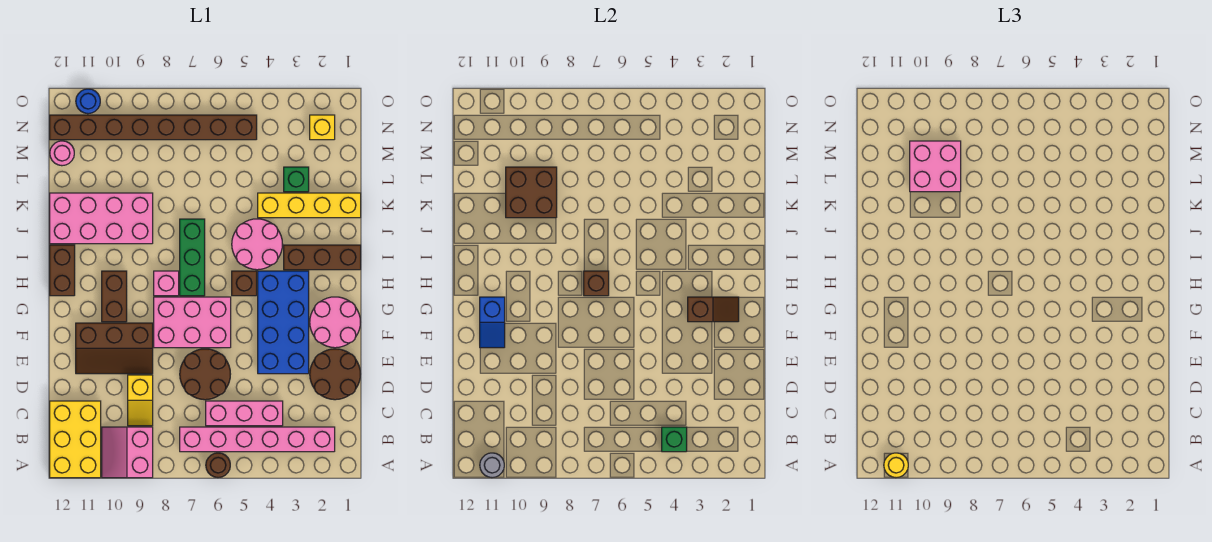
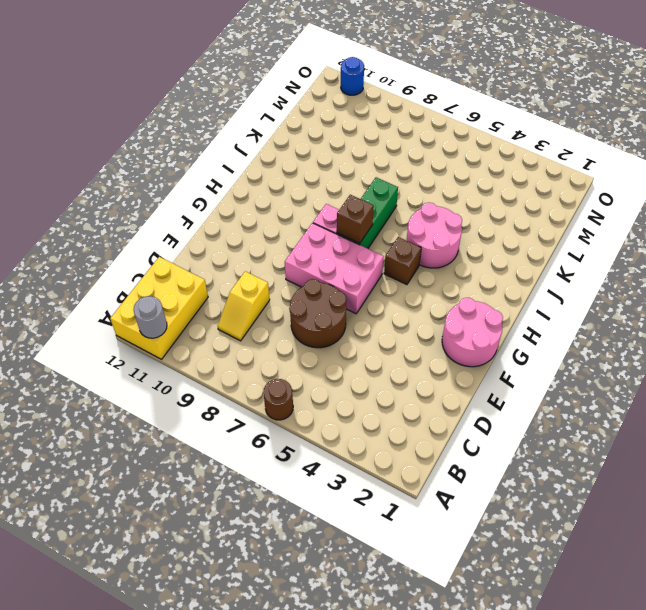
none -> pink 2x2 slope [102,427,153,478]
none -> pink 1x6 brick [180,427,335,452]
none -> pink 1x3 brick [206,401,283,426]
none -> brown 2x2 round brick [310,349,360,400]

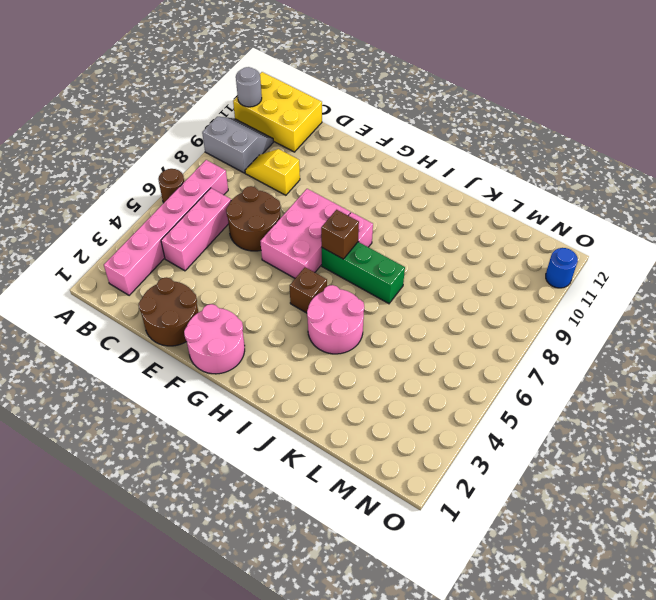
grey 2x2 slope [202,117,273,173] -> pink 2x2 slope [102,427,153,478]
none -> blue 2x4 brick [258,271,309,374]
none -> brown 2x3 slope [76,323,153,374]
none -> brown 1x2 brick [102,271,127,322]
none -> brown 1x2 brick [50,245,75,296]

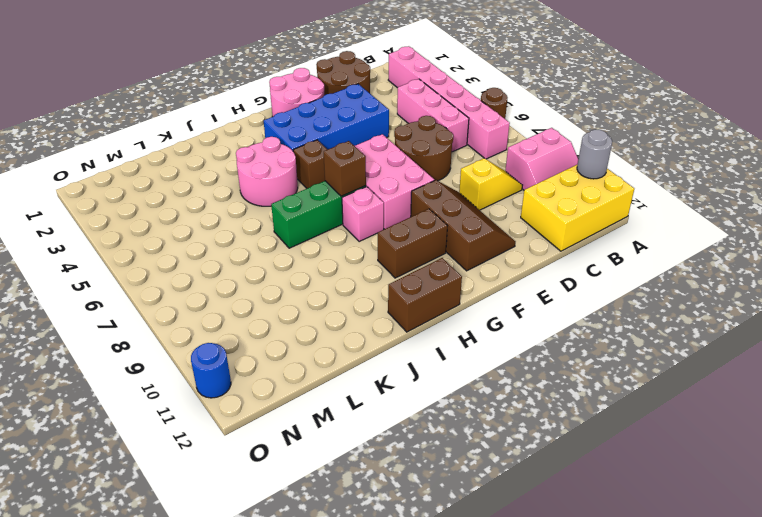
none -> brown 1x3 brick [284,245,361,270]
none -> pink 2x4 brick [50,193,153,244]
none -> yellow 1x4 brick [258,193,361,218]
none -> green 1x1 brick [284,167,309,192]

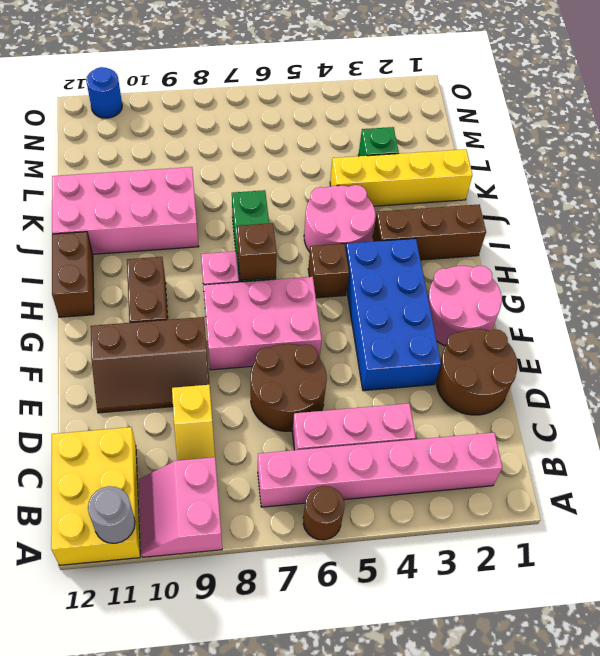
none -> pink 1x1 round brick [50,141,74,166]
none -> yellow 1x1 brick [310,115,335,140]
none -> brown 1x8 brick [50,115,257,140]
none -> green 1x1 brick [662,427,687,452]

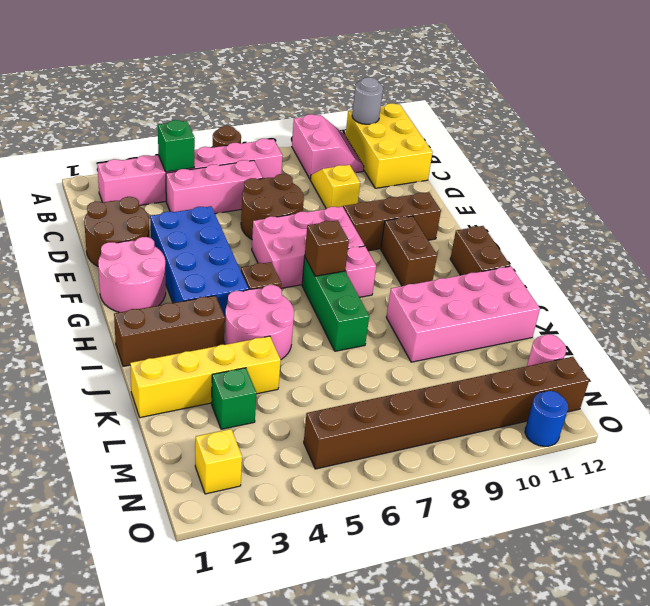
none -> blue 1x2 slope [480,297,505,348]
none -> brown 1x2 slope [688,297,739,322]
none -> brown 2x2 brick [506,167,557,218]
none -> yellow 1x1 round brick [884,453,908,478]

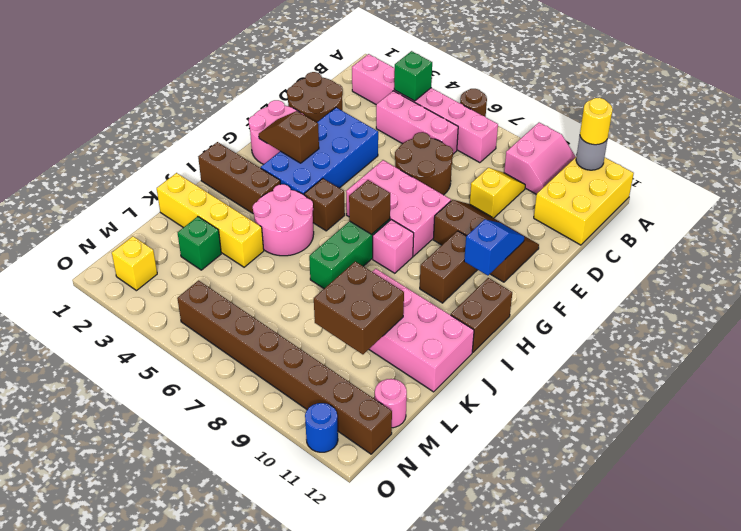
none -> pink 2x2 brick [910,141,961,192]

